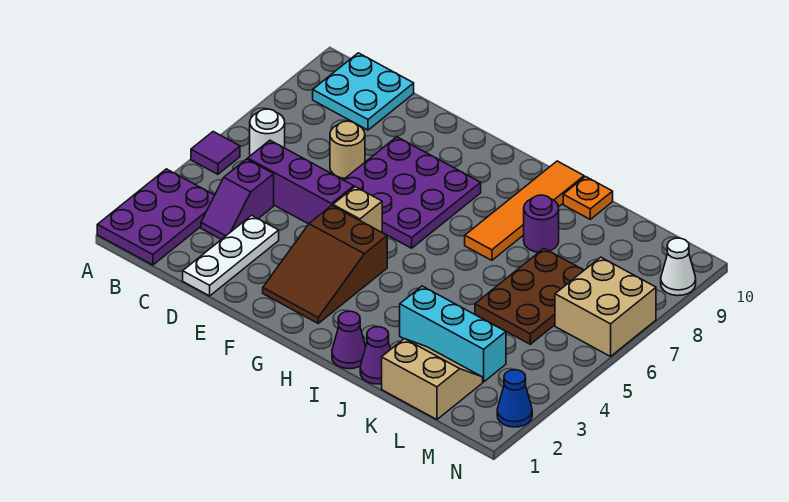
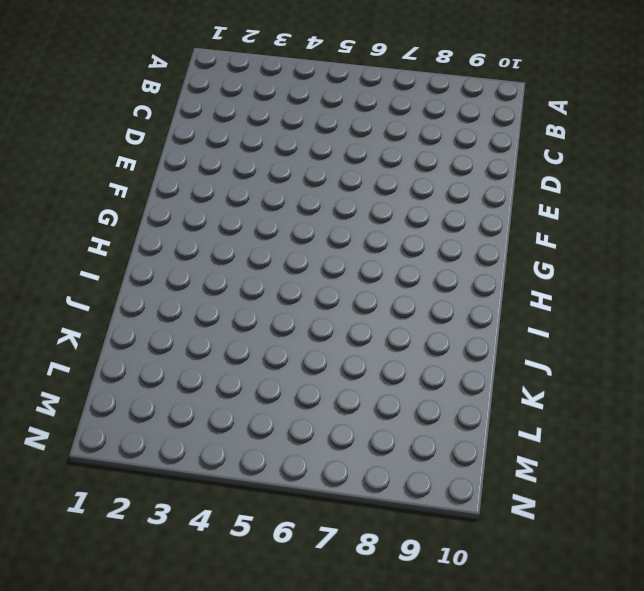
none -> purple 2x3 plate [97,169,215,265]
none -> purple 1x1 tile [191,132,240,174]
none -> white 1x1 round brick [250,109,285,156]

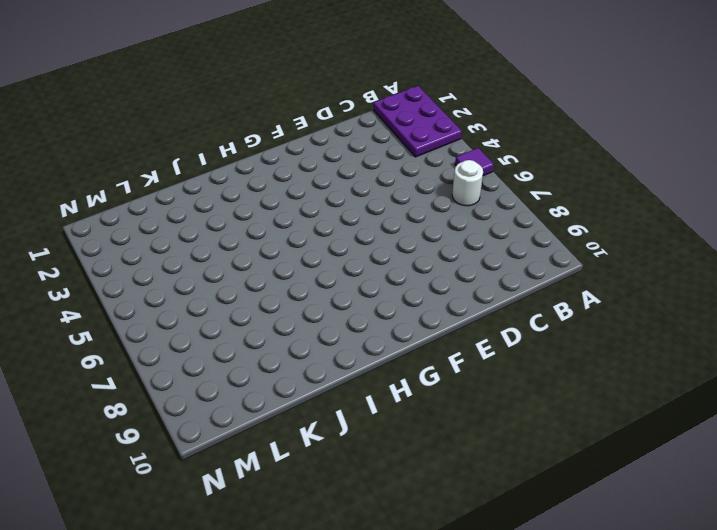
none -> cyan 2x2 plate [313,53,414,130]
none -> purple 1x2 slope [201,159,274,239]
none -> purple 1x3 brick [248,140,354,224]

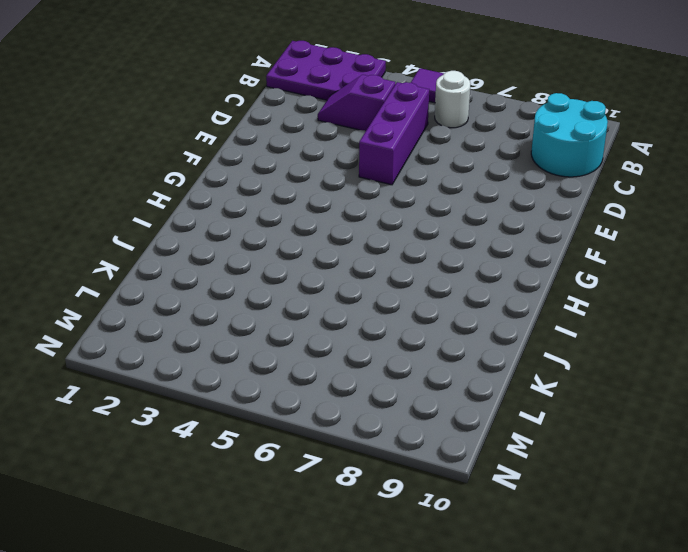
cyan 2x2 round brick [531,93,608,177] -> cyan 2x2 plate [313,53,414,130]
none -> white 1x3 plate [183,215,279,296]
none -> tan 1x1 round brick [330,121,365,178]
none -> purple 3x3 plate [344,137,481,248]

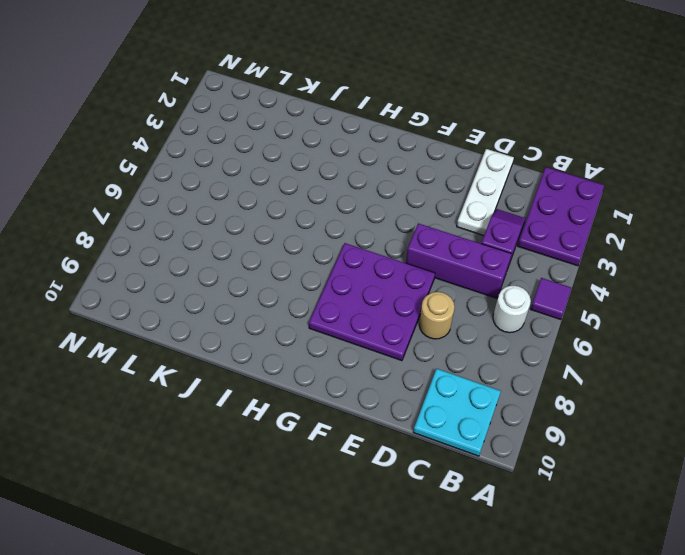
none -> brown 2x3 slope [263,206,387,323]
none -> tan 1x1 brick [333,187,382,232]
none -> purple 1x1 cone [332,311,366,369]

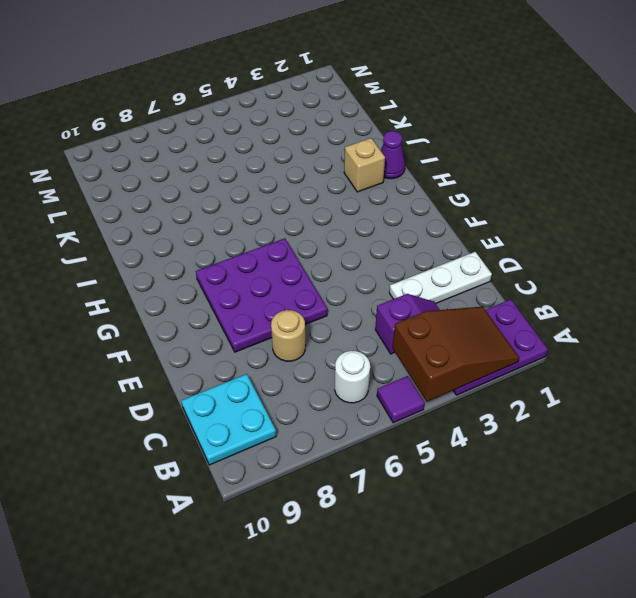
brown 2x3 slope [392,307,519,401] -> brown 2x3 slope moved to [263,206,387,323]
tan 1x1 brick [344,138,385,192] -> tan 1x1 brick moved to [333,187,382,232]
none -> purple 1x3 brick [248,140,354,224]
none -> orange 1x4 tile [465,161,584,260]
none -> purple 1x1 cone [360,327,391,384]

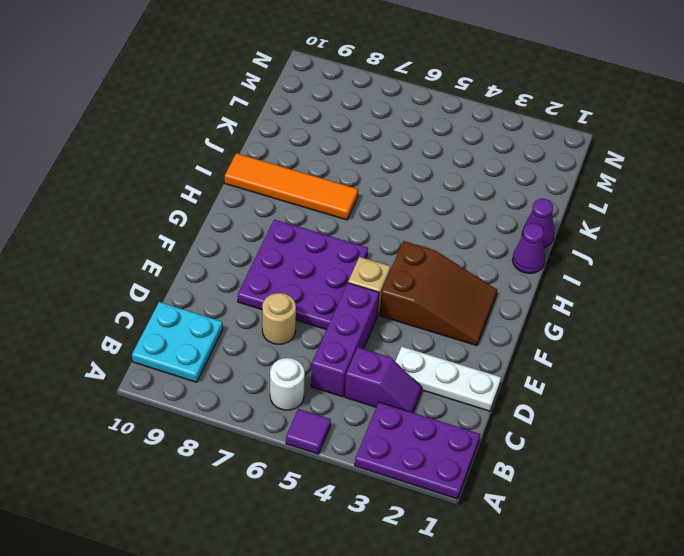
none -> cyan 1x3 brick [400,286,506,382]
none -> purple 1x1 round brick [524,195,559,252]
none -> orange 1x1 plate [563,177,613,219]

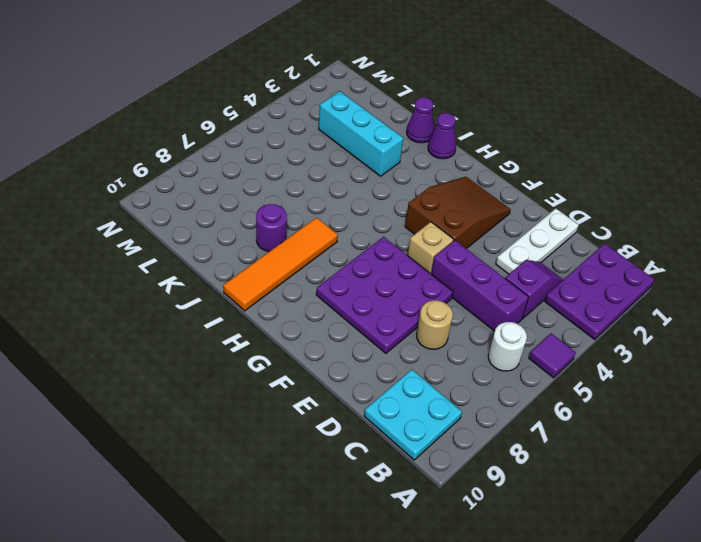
none -> orange 1x1 plate [563,177,613,219]
none -> tan 2x2 slope [382,339,483,420]
none -> brown 2x3 plate [475,249,584,344]

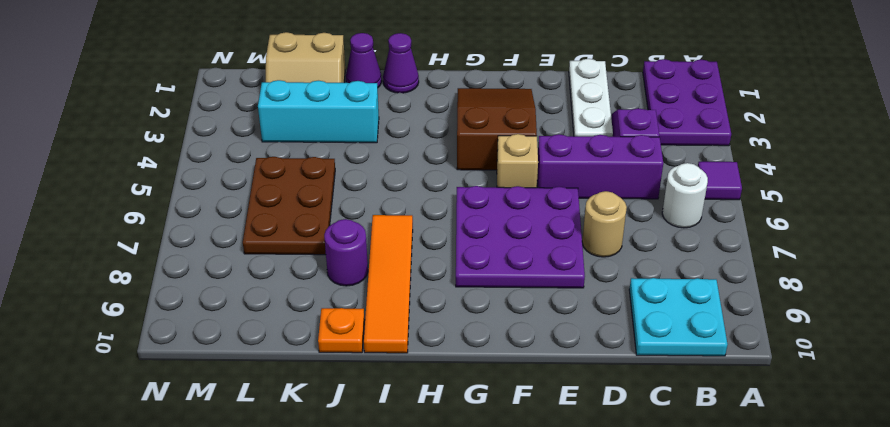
none -> tan 2x2 brick [555,257,656,356]
none -> blue 1x1 cone [497,370,532,427]
none -> white 1x1 cone [661,238,696,296]

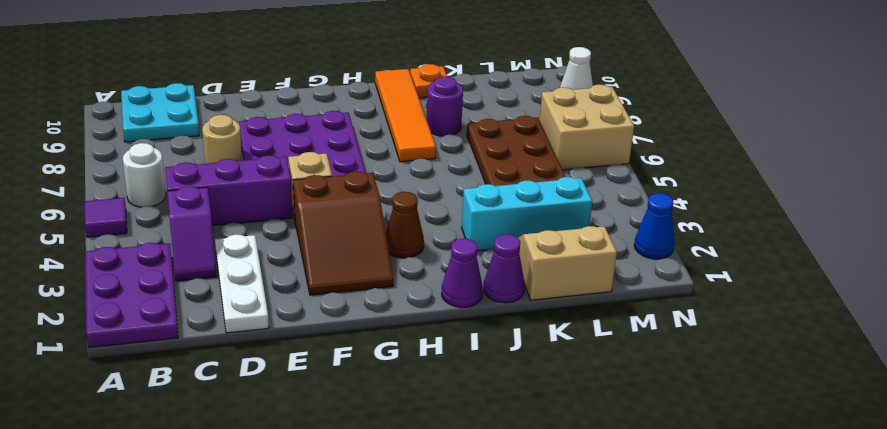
brown 1x1 cone [386,192,424,258] -> none

